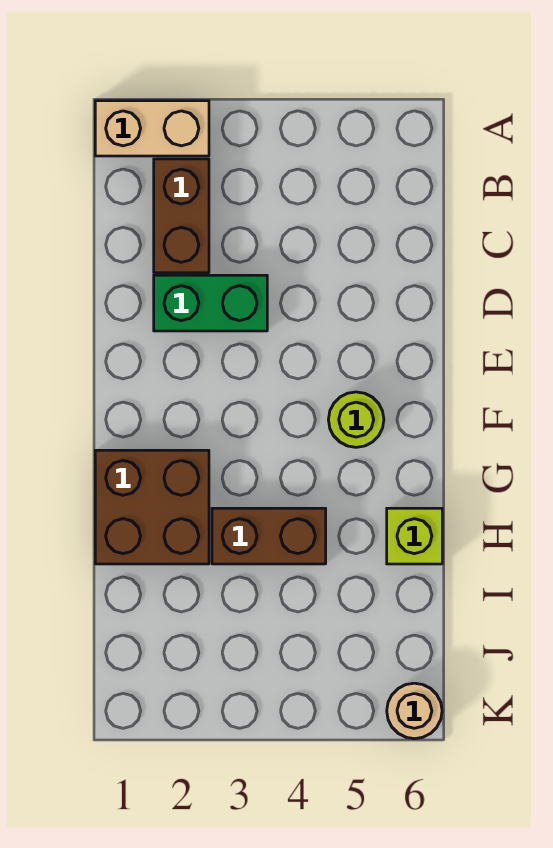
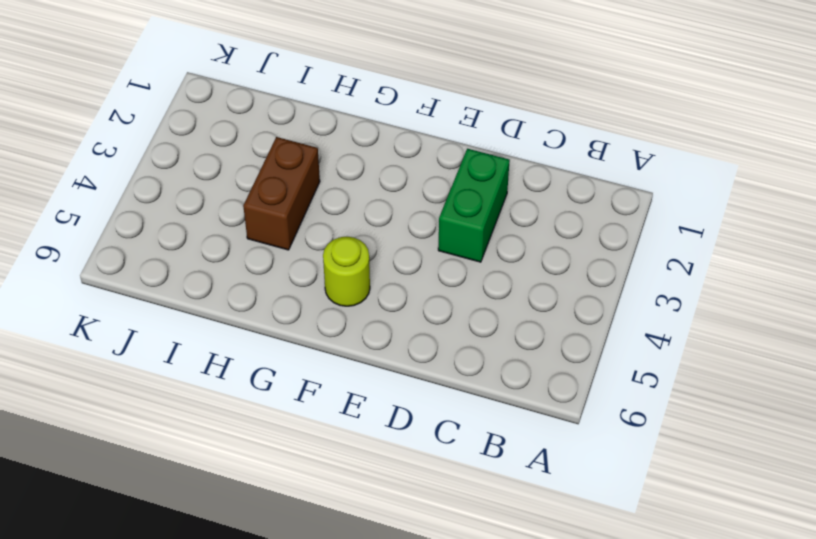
none -> tan 1x2 brick [95,101,209,156]
none -> brown 1x2 brick [154,159,209,273]

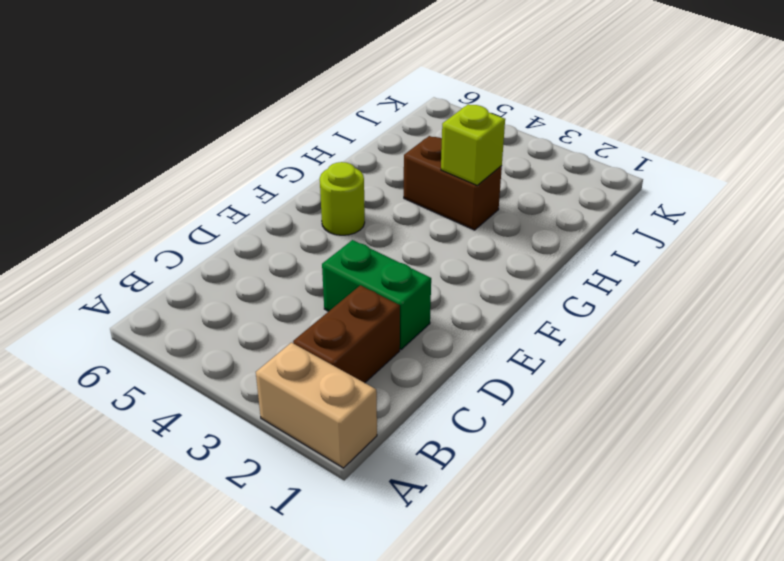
lime 1x1 brick [441,104,505,185] -> lime 1x1 brick moved to [387,508,442,564]
none -> brown 2x2 brick [95,450,209,564]
none -> tan 1x1 round brick [387,683,442,739]

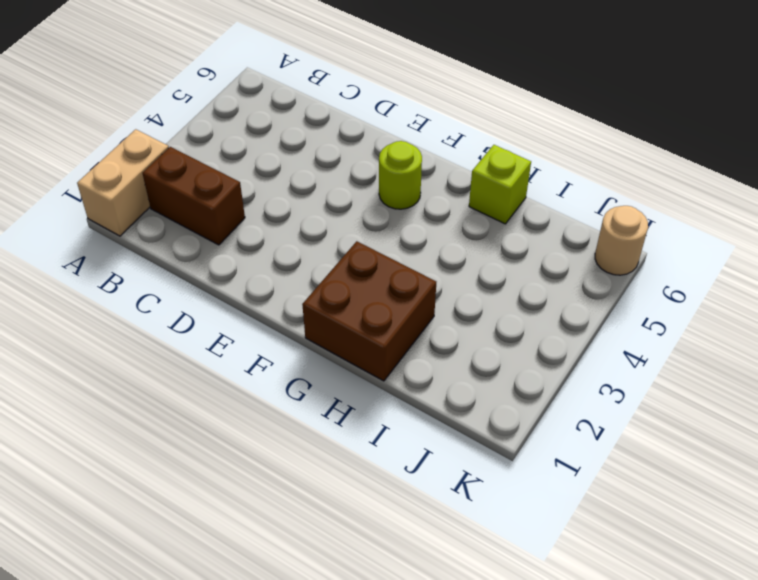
none -> green 1x2 brick [154,275,267,331]
none -> brown 1x2 brick [212,508,326,564]

